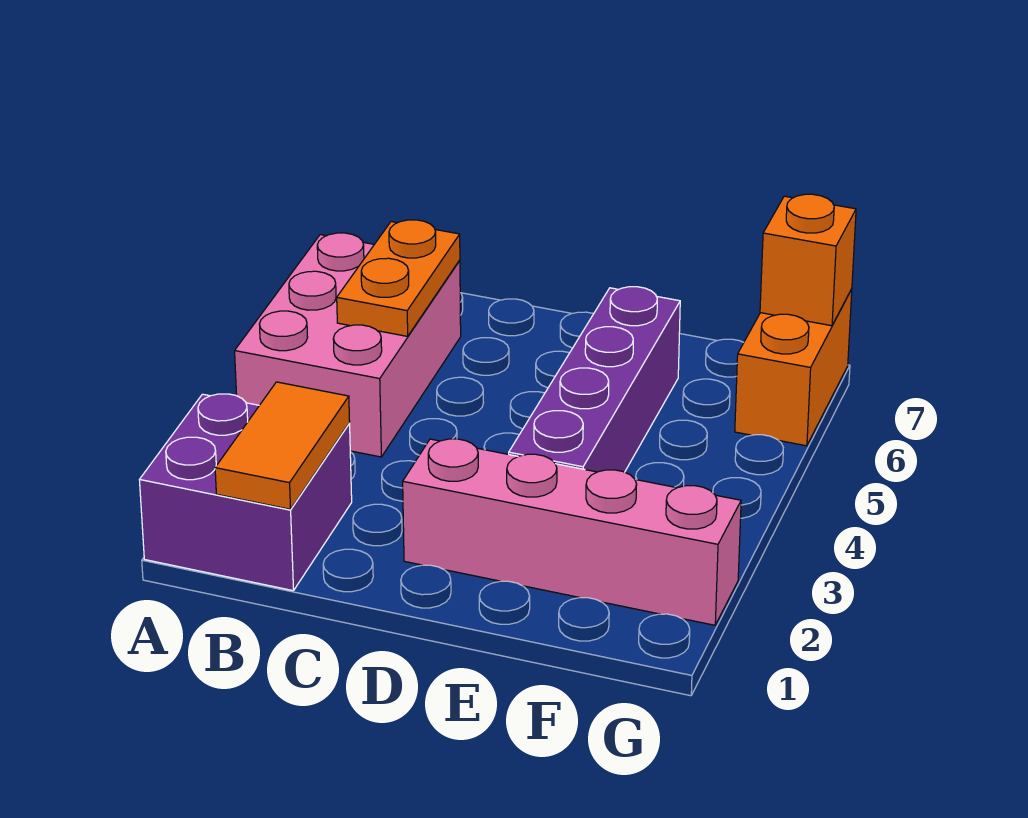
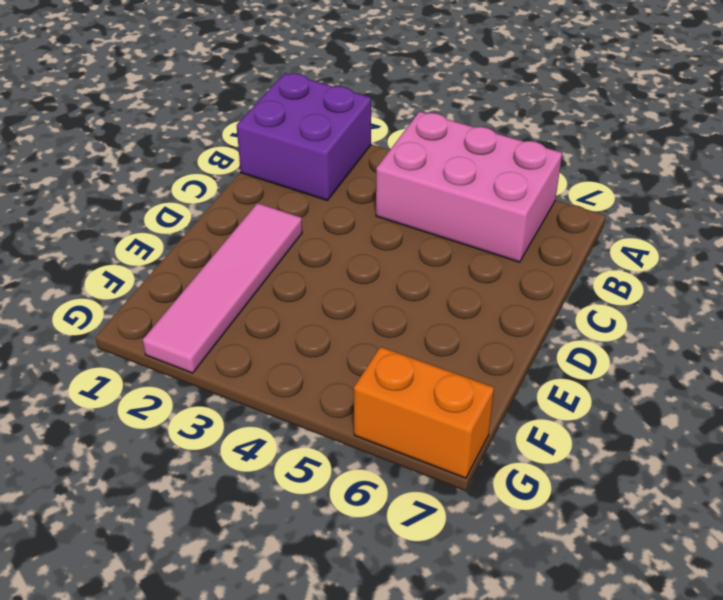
pink 1x4 tile [143,203,302,373] -> pink 1x4 brick [403,439,741,625]
none -> purple 1x4 brick [509,287,680,472]
none -> orange 1x2 tile [215,382,350,509]

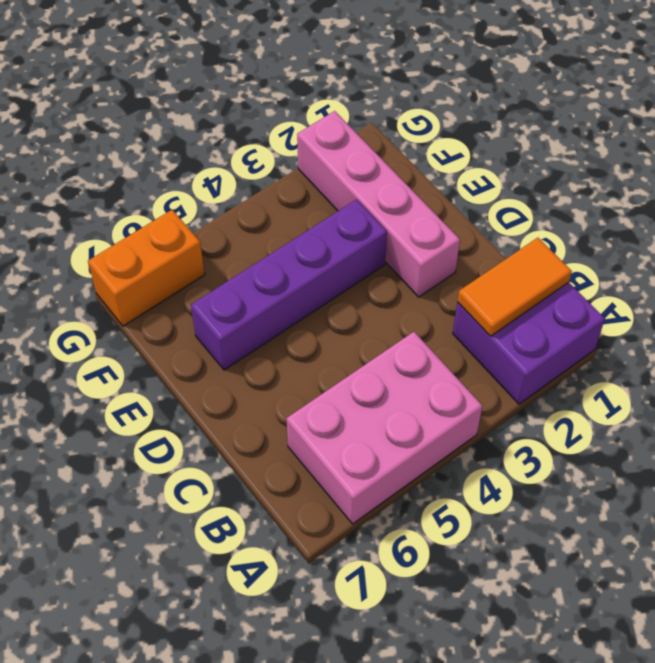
none -> orange 1x2 plate [337,220,460,336]
none -> orange 1x1 brick [760,194,856,326]

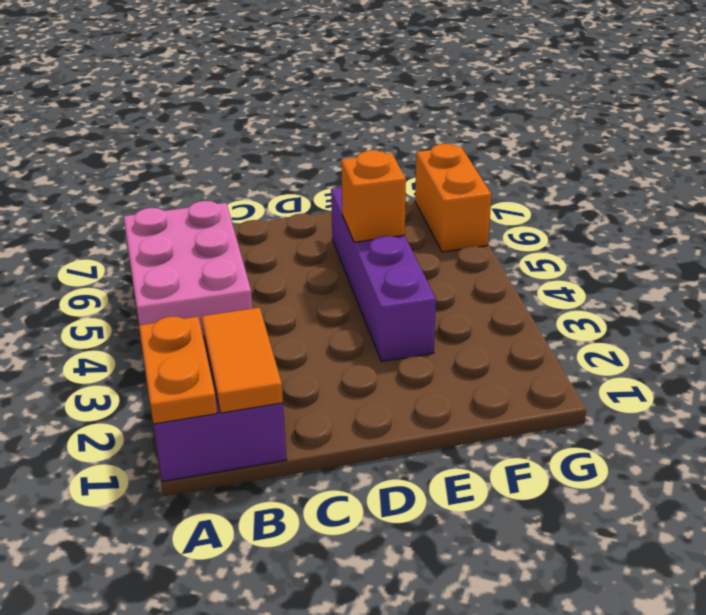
orange 1x2 plate [139,316,217,424] -> orange 1x2 plate moved to [337,220,460,336]
orange 1x1 brick [341,150,406,242] -> orange 1x1 brick moved to [760,194,856,326]
none -> pink 1x4 brick [403,439,741,625]

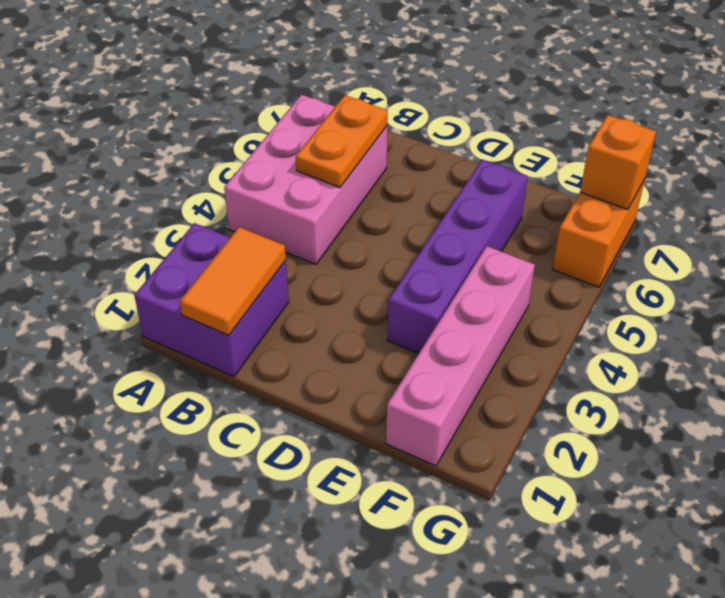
pink 1x4 brick [386,246,535,466] -> pink 1x4 brick turned to [403,439,741,625]

